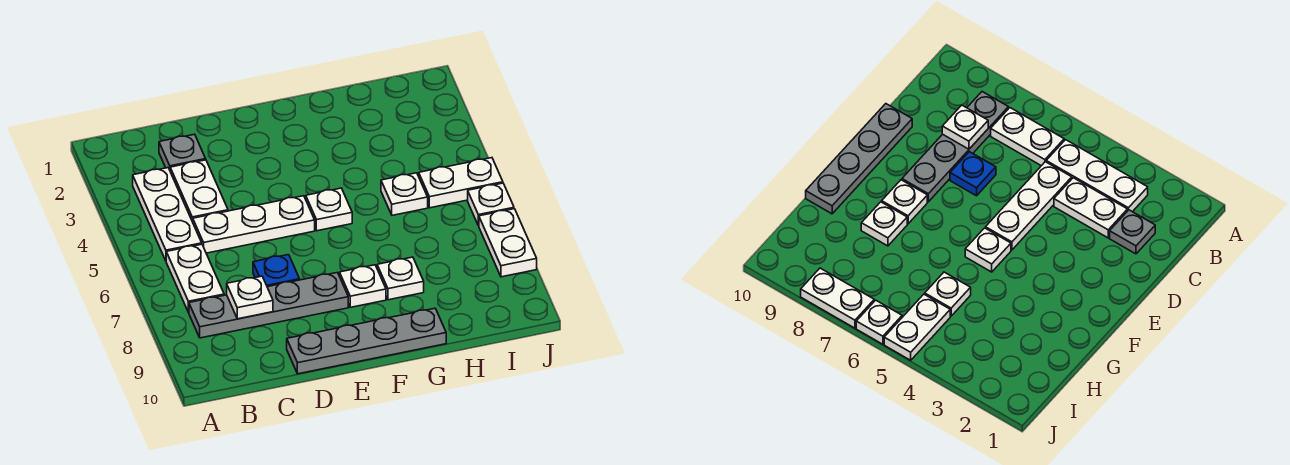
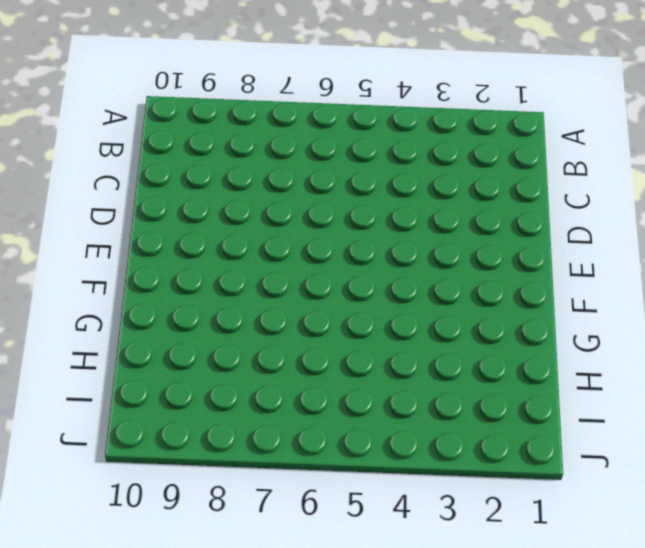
none -> white 1x3 plate [133,168,202,261]
none -> white 1x2 plate [166,244,224,312]
none -> grey 1x4 plate [189,273,348,338]

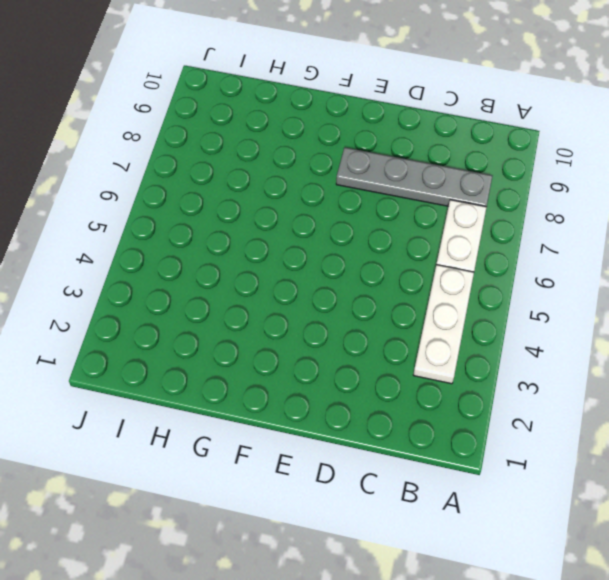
none -> grey 1x1 plate [159,134,206,170]
none -> white 1x2 plate [170,160,228,222]
none -> white 1x3 plate [193,196,315,253]

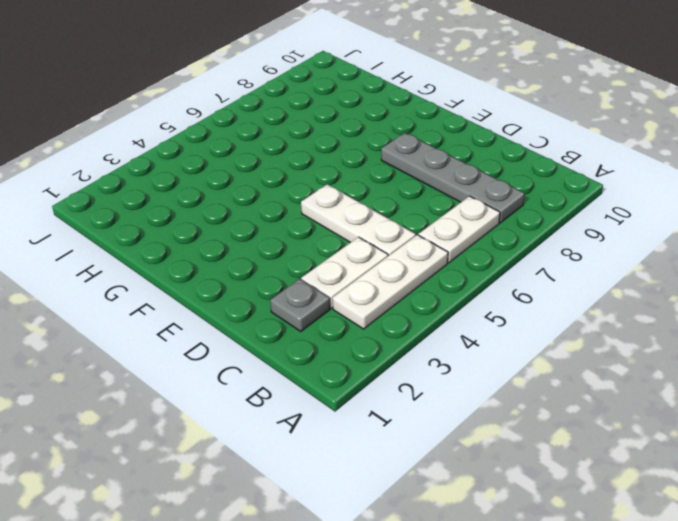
none -> blue 1x1 plate [253,255,300,287]
none -> grey 1x4 plate [287,308,446,374]
none -> white 1x1 plate [306,188,352,231]

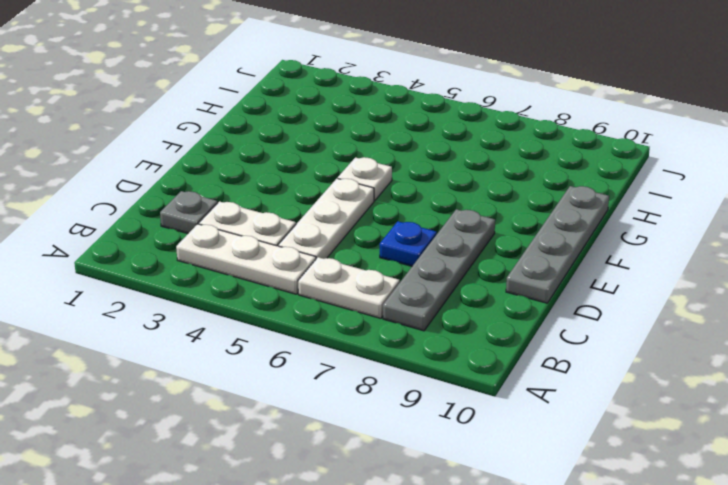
none -> white 1x1 plate [340,265,386,307]
none -> white 1x1 plate [377,257,424,300]
none -> white 1x1 plate [381,173,428,215]

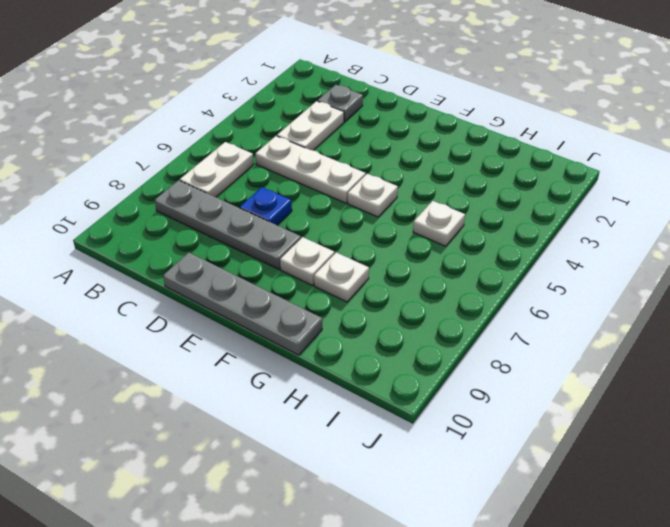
none -> white 1x3 plate [133,168,202,261]
none -> white 1x2 plate [419,158,503,208]
none -> white 1x1 plate [468,183,514,226]

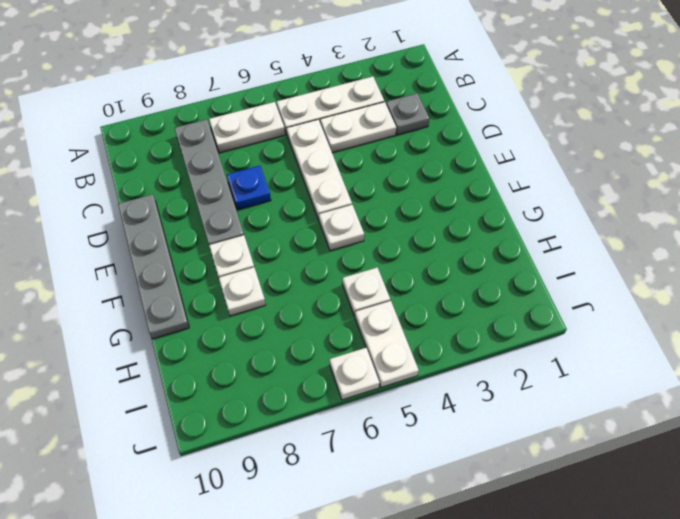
none -> white 1x2 plate [479,209,537,277]
none -> white 1x1 plate [227,276,273,319]

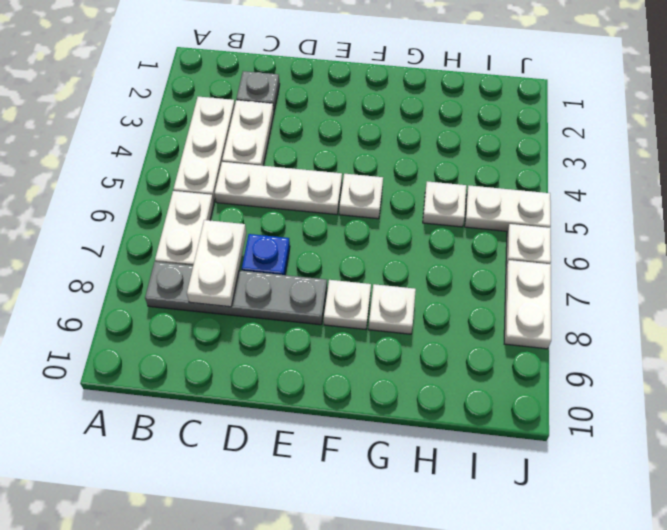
white 1x2 plate [187,220,246,307] -> white 1x1 plate [227,276,273,319]
none -> grey 1x4 plate [287,308,446,374]

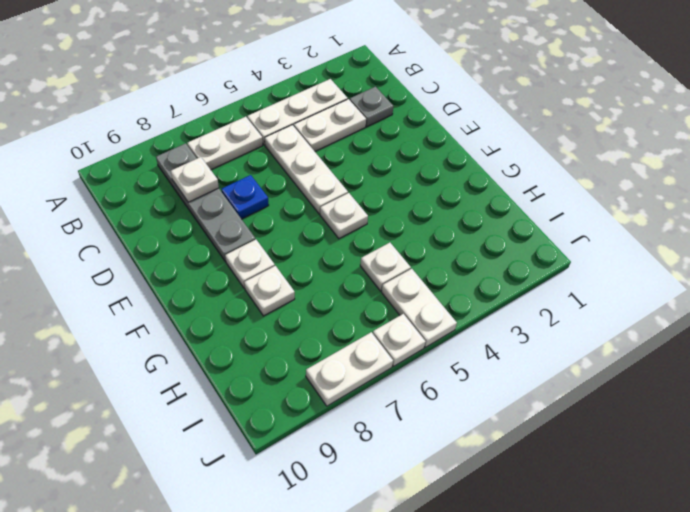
none -> grey 1x4 plate [287,308,446,374]

